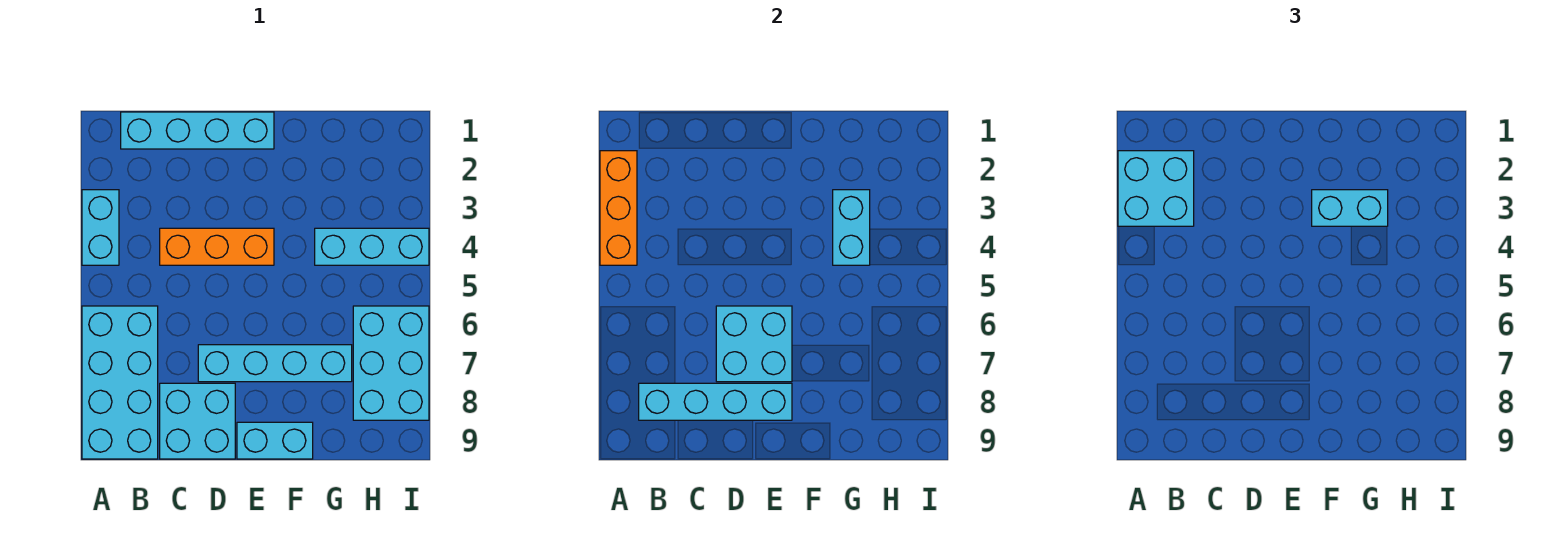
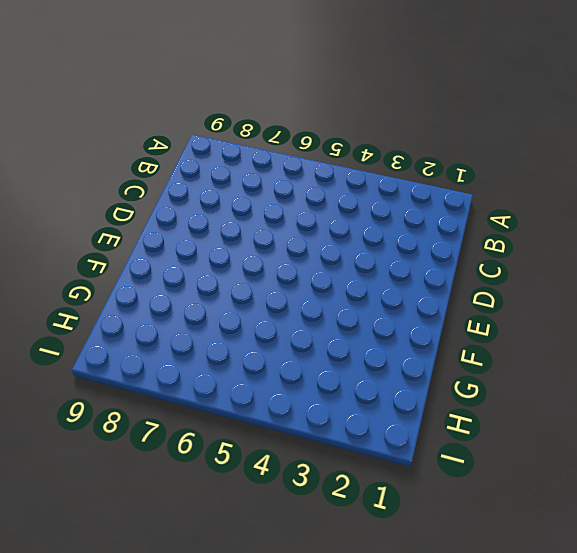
none -> cyan 1x2 brick [82,190,119,265]
none -> cyan 2x4 brick [82,306,158,459]
none -> cyan 1x4 brick [121,112,274,149]

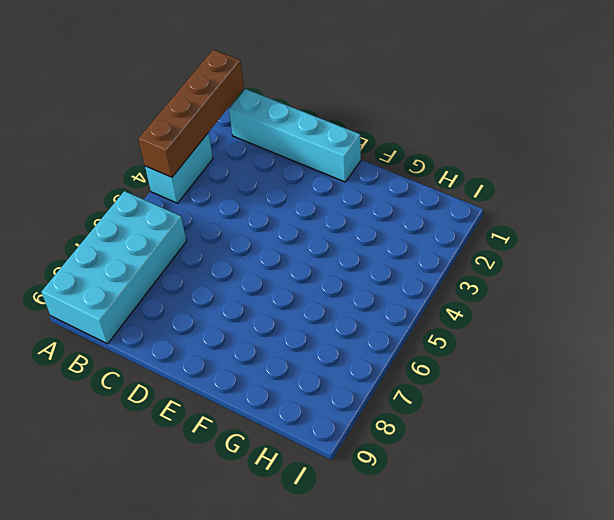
brown 1x4 brick [139,50,244,177] -> orange 1x3 brick [600,151,637,265]
none -> orange 1x3 brick [160,228,274,265]
none -> cyan 2x2 brick [160,383,235,459]
none -> cyan 1x4 brick [198,345,352,382]

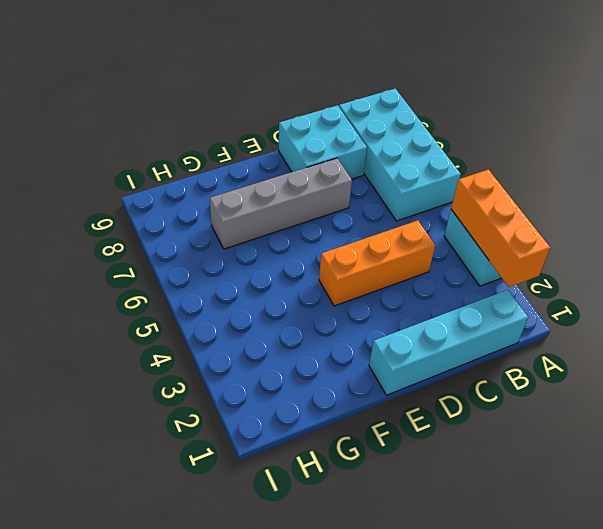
grey 1x4 brick [210,158,352,249] -> cyan 1x4 brick [198,345,352,382]
none -> cyan 1x2 brick [237,422,313,459]
none -> cyan 1x3 brick [315,228,429,265]
none -> cyan 2x3 brick [353,306,429,420]

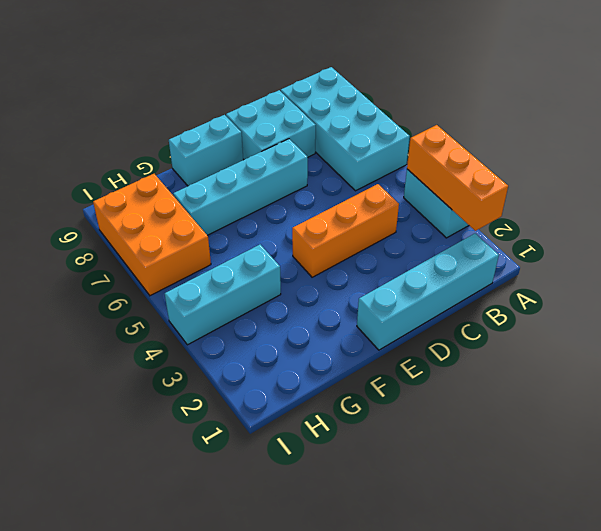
orange 2x3 brick [93,174,211,296] -> cyan 2x3 brick [353,306,429,420]
none -> cyan 1x4 brick [639,383,792,420]
none -> cyan 2x2 brick [716,306,792,382]
none -> cyan 1x2 brick [833,190,870,265]

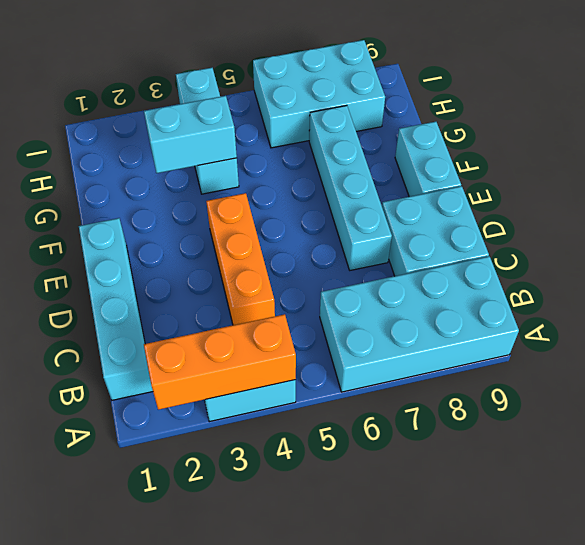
none -> cyan 1x4 brick [639,383,792,420]
none -> cyan 2x2 brick [716,306,792,382]
none -> cyan 2x2 brick [1118,151,1194,226]

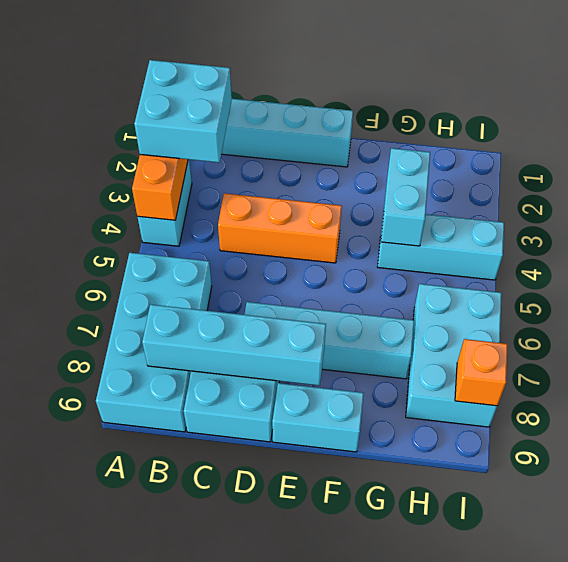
orange 1x1 brick [455,339,507,406] -> none
none -> cyan 2x2 brick [716,306,792,382]
none -> cyan 1x2 brick [1312,190,1388,226]

